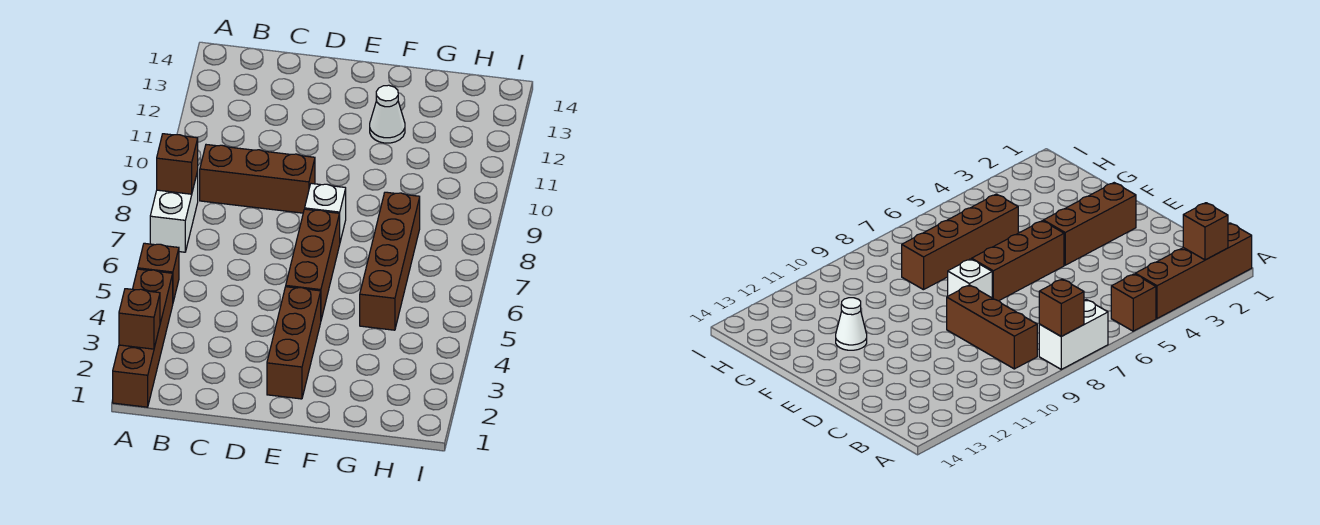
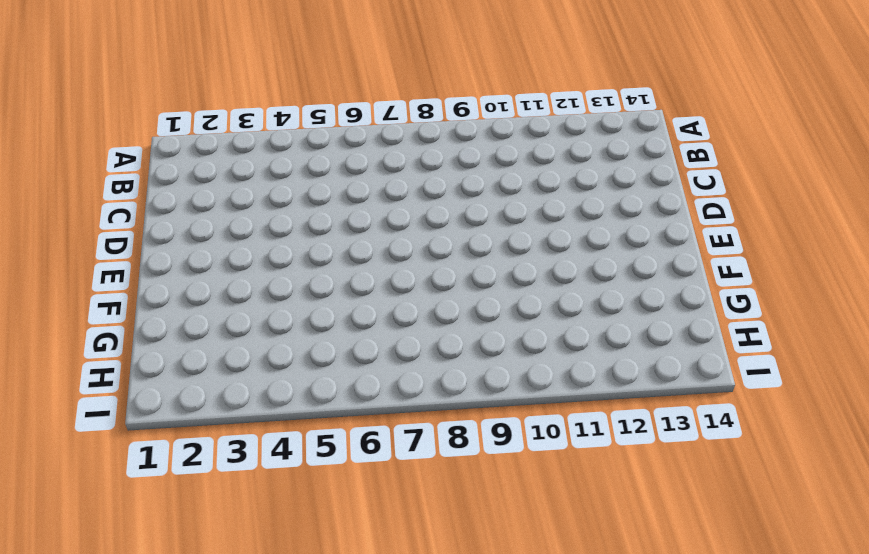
none -> brown 1x4 brick [113,269,173,407]
none -> brown 1x1 brick [138,243,179,302]

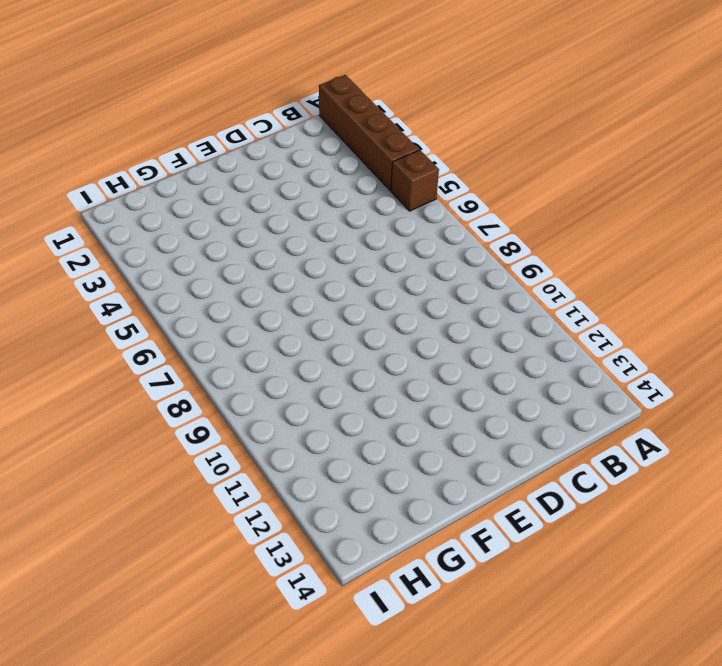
none -> white 1x2 brick [150,171,198,252]
none -> brown 1x3 brick [200,145,315,213]

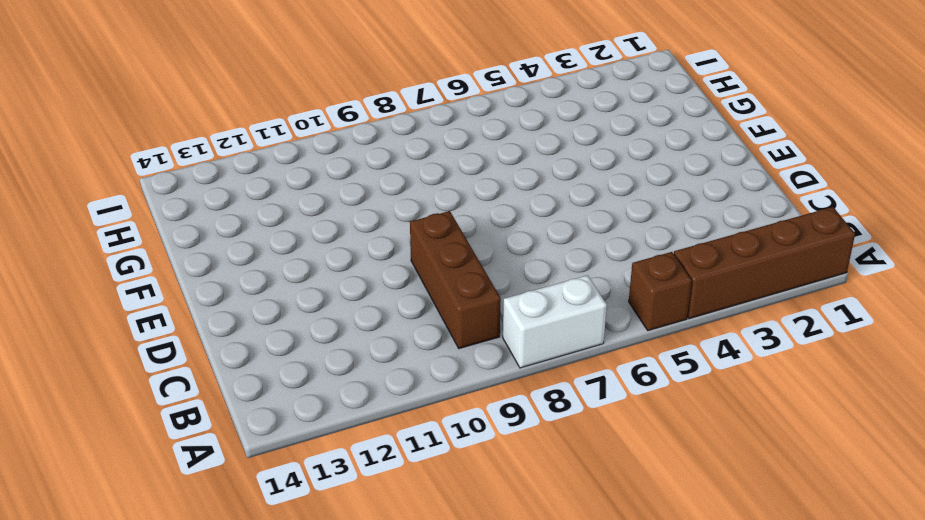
none -> brown 1x3 brick [267,287,321,399]
none -> brown 1x3 brick [286,209,340,319]

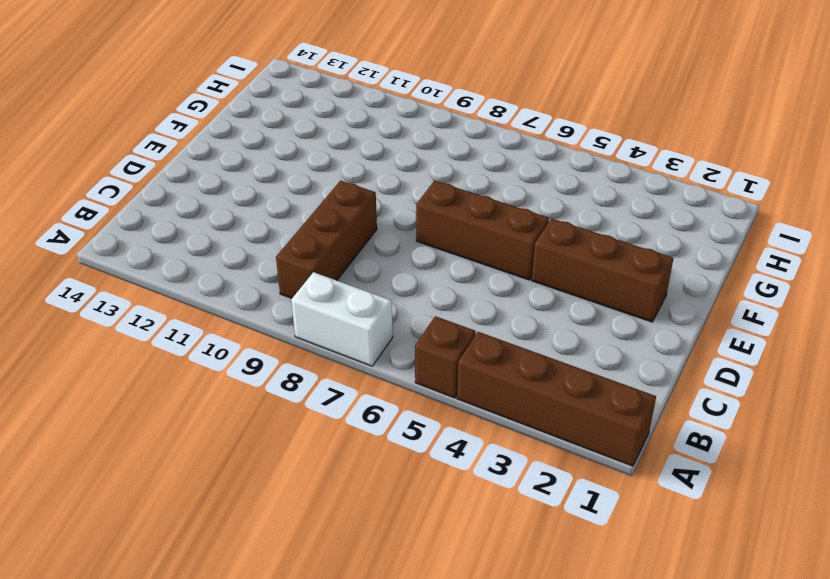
none -> white 1x1 brick [305,183,346,241]
none -> white 1x1 cone [370,85,405,143]

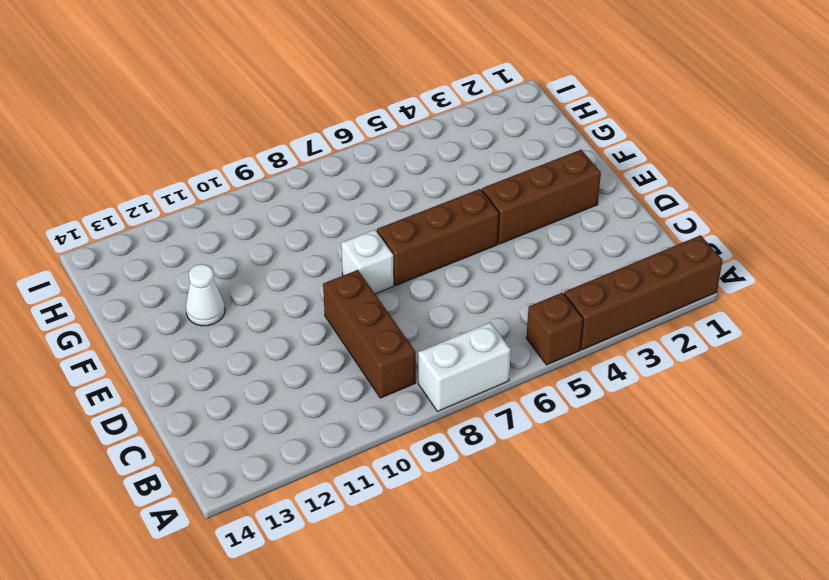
none -> brown 1x4 brick [360,192,420,330]
none -> brown 1x1 brick [119,289,160,349]

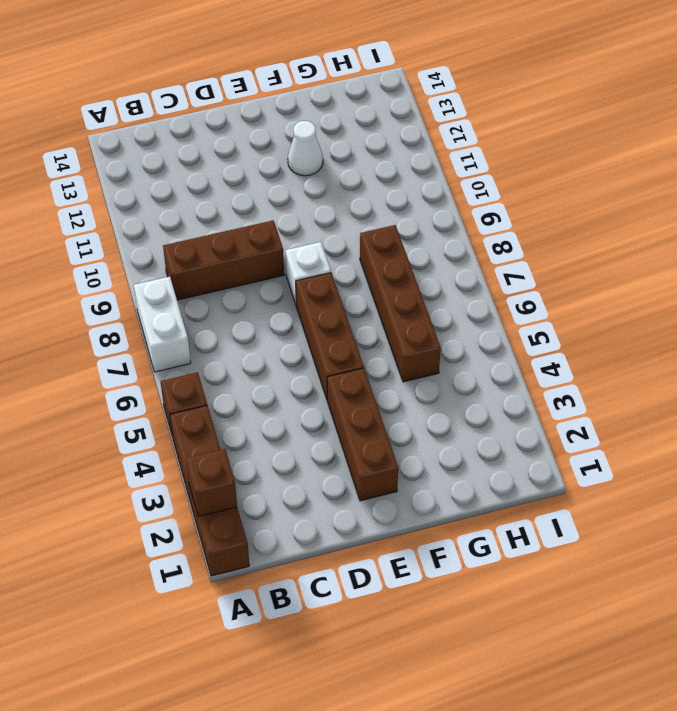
none -> brown 1x1 brick [157,134,198,194]

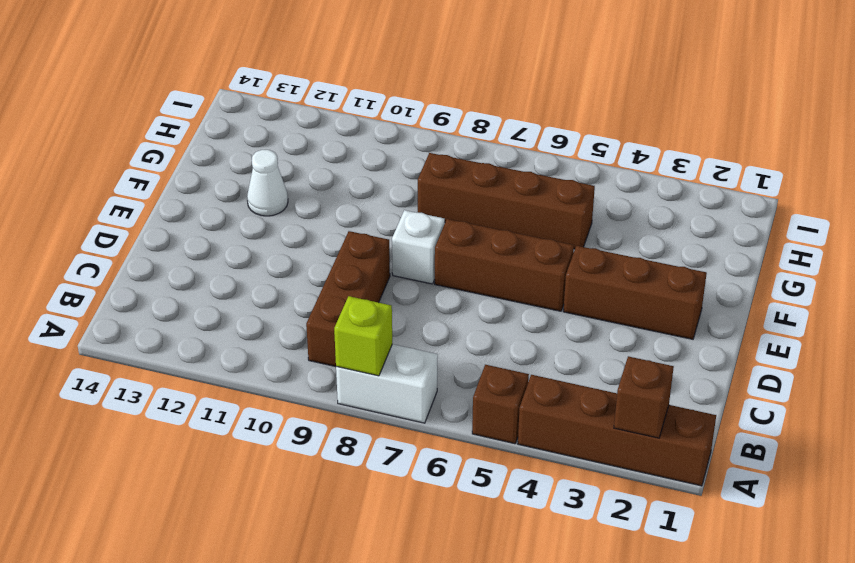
lime 1x1 brick [334,296,392,376] -> brown 1x1 brick [157,134,198,194]

